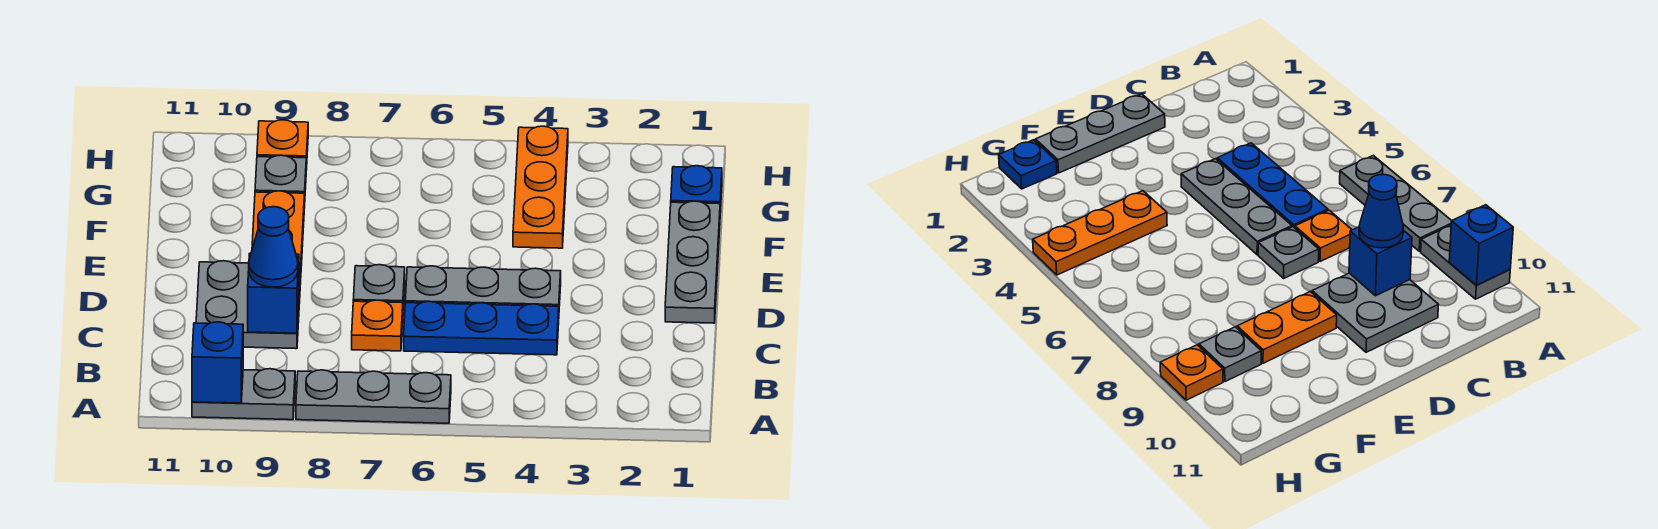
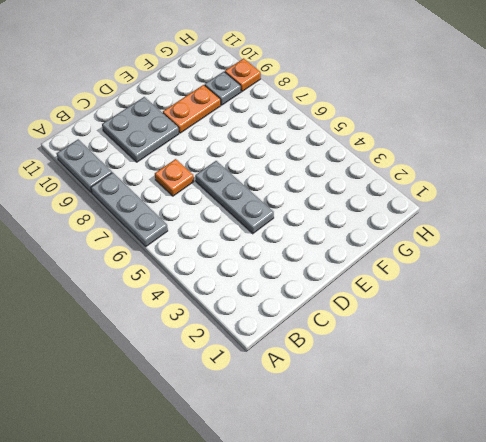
none -> blue 1x3 plate [404,301,559,355]
none -> grey 1x3 plate [665,201,720,323]
none -> grey 1x1 plate [353,265,405,305]

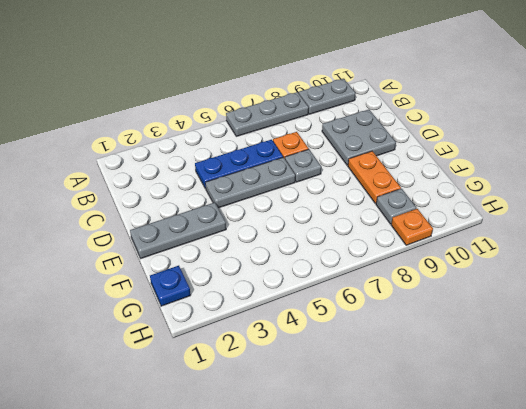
grey 1x3 plate [130,202,226,258] -> grey 1x3 plate turned to [665,201,720,323]
none -> orange 1x3 plate [513,126,568,248]
none -> blue 1x1 brick [192,322,243,403]
none -> blue 1x1 brick [248,253,299,333]

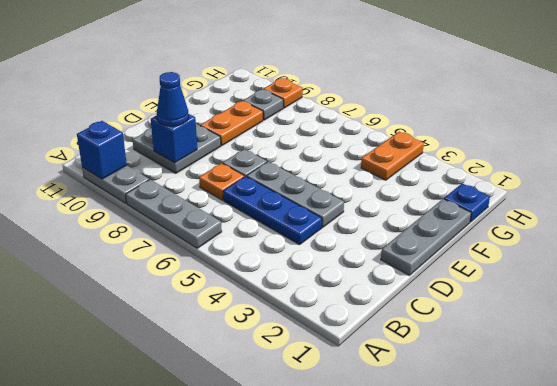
orange 1x2 plate [361,132,424,180] -> orange 1x3 plate [513,126,568,248]

